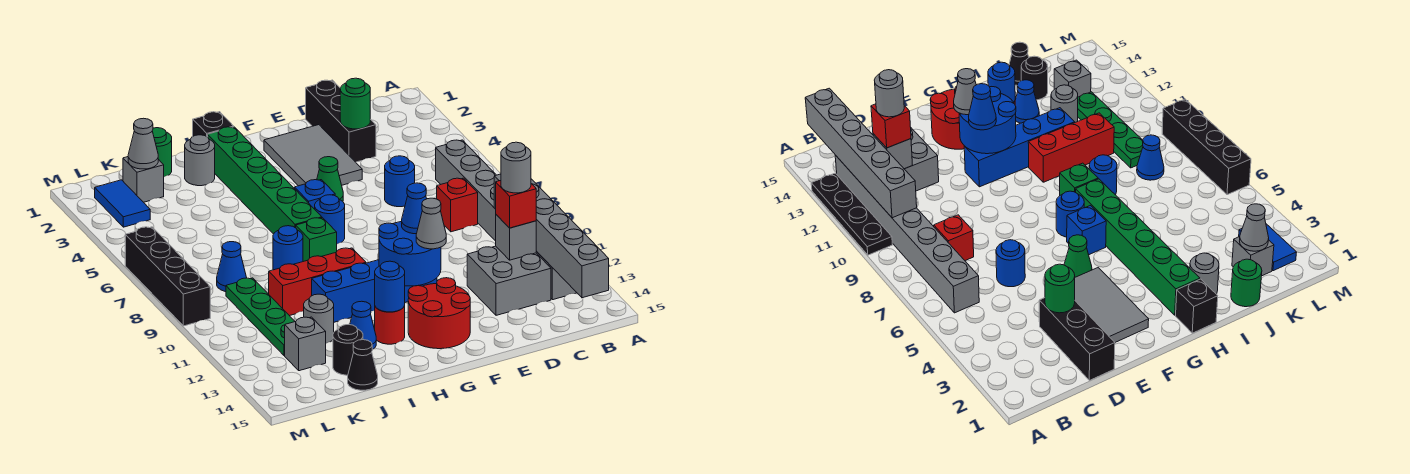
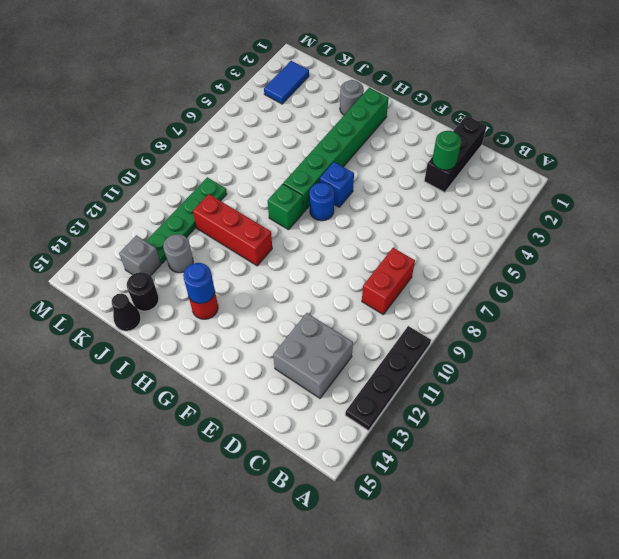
red 1x2 brick [362,248,415,314] -> red 1x1 brick [437,178,478,232]
none -> grey 1x8 brick [436,140,577,300]
none -> blue 1x1 round brick [385,156,415,207]
none -> grey 2x3 tile [264,125,362,186]
none -> green 1x1 cone [317,157,343,201]

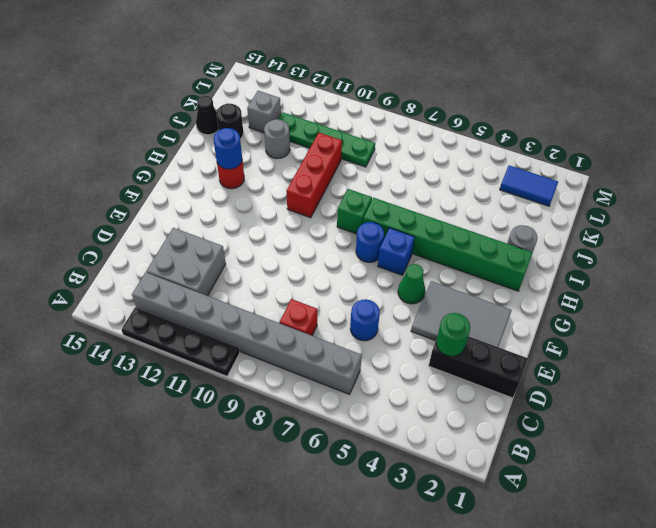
none -> blue 1x4 brick [312,260,437,322]
none -> red 2x2 round brick [408,278,470,349]
none -> black 1x1 brick [193,112,234,137]
none -> blue 1x1 round brick [273,226,303,270]

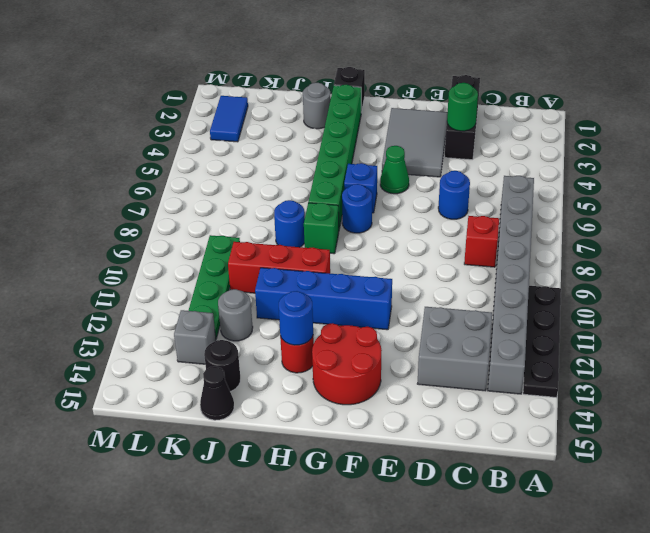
none -> blue 1x1 cone [350,301,376,349]
none -> green 1x1 round brick [152,128,172,177]
none -> grey 1x1 brick [123,157,164,202]
none -> blue 1x1 cone [217,242,247,292]

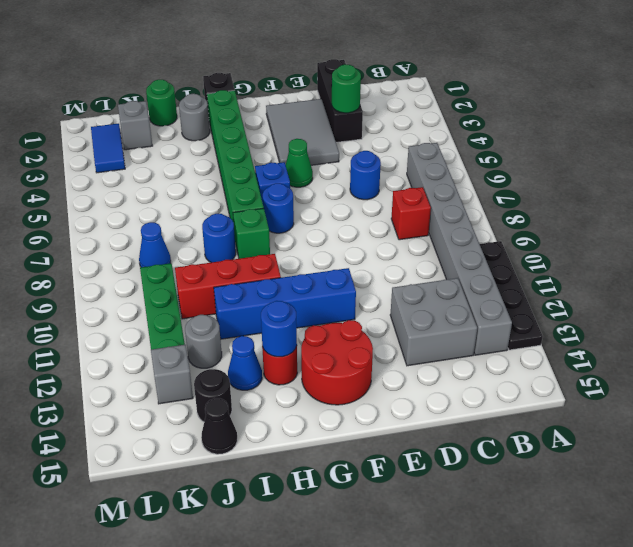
none -> black 1x4 brick [125,227,210,326]
none -> grey 1x6 brick [494,174,609,298]
none -> grey 1x1 brick [496,215,536,260]
none -> blue 2x2 round brick [379,222,441,286]

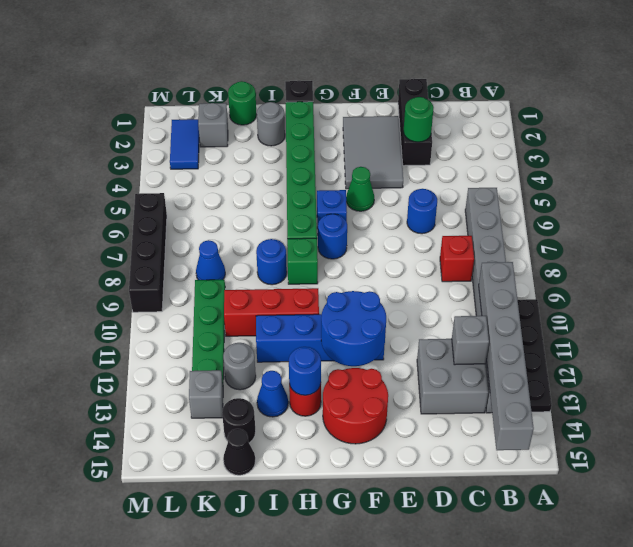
none -> grey 1x1 cone [128,118,158,169]
none -> red 1x1 brick [496,180,536,228]
none -> blue 1x1 cone [402,183,427,234]
none -> grey 1x1 cone [416,198,446,249]

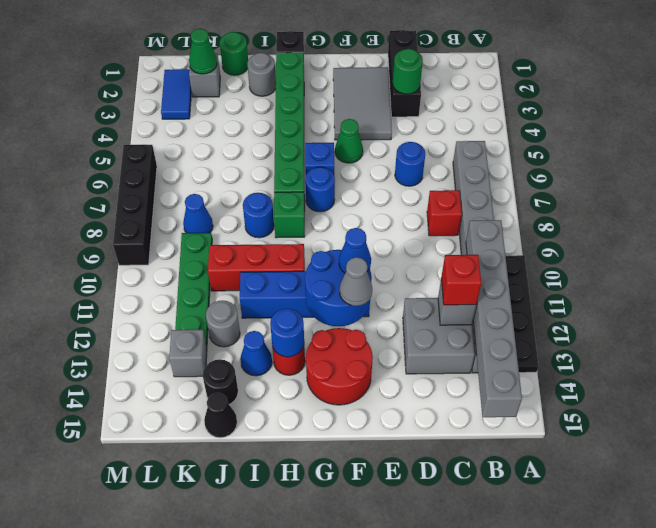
green 1x1 cone [189,29,217,74] -> grey 1x1 cone [128,118,158,169]
none -> grey 1x1 round brick [501,142,531,193]

